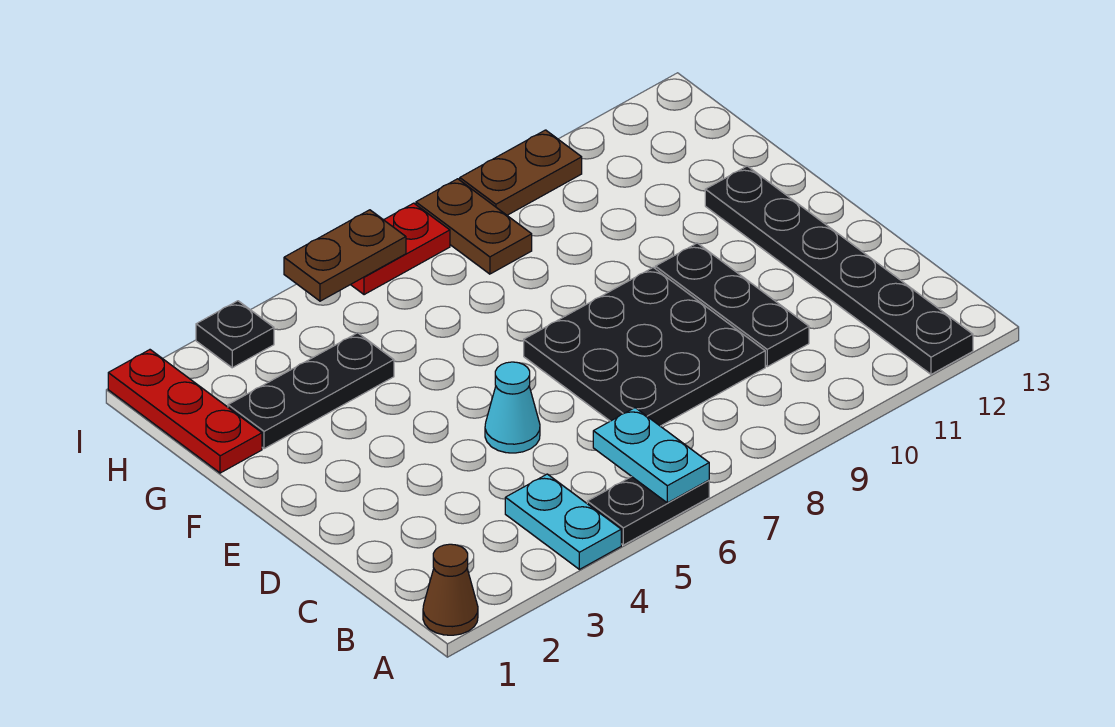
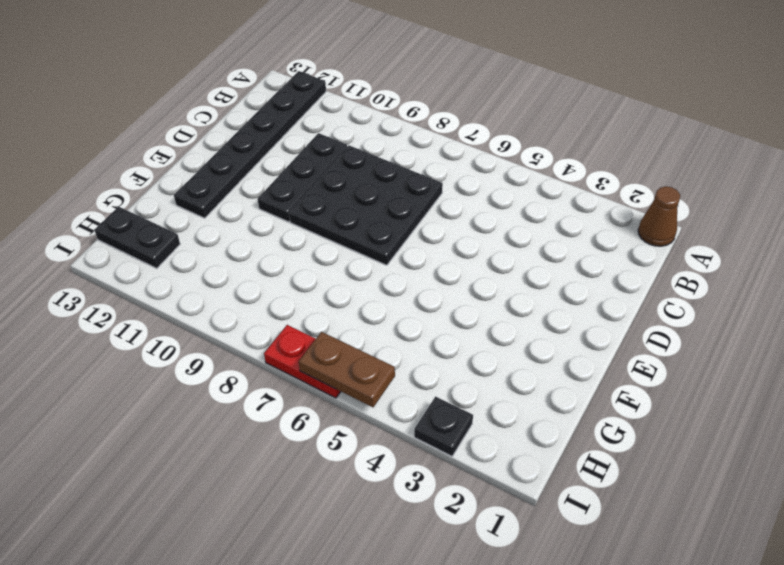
black 1x2 plate [94,207,180,268] -> black 1x2 plate moved to [587,477,709,545]
none -> cyan 1x2 plate [505,474,621,569]
none -> cyan 1x1 cone [485,362,540,453]
none -> red 1x3 plate [108,350,262,473]

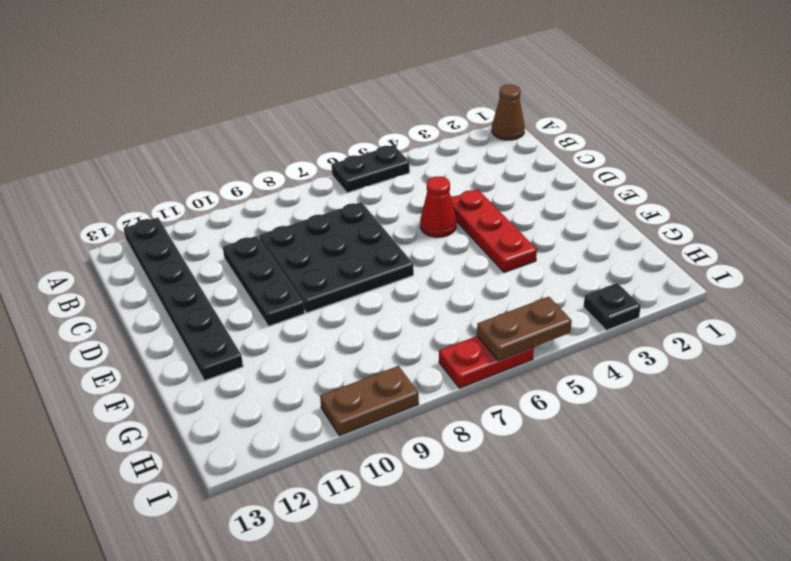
red 1x3 plate [451,189,537,272] -> red 1x3 plate moved to [108,350,262,473]
red 1x1 cone [420,176,456,237] -> cyan 1x1 cone [485,362,540,453]
none -> cyan 1x2 plate [505,474,621,569]
none -> black 1x3 plate [228,333,394,449]
none -> brown 1x2 plate [416,179,532,274]

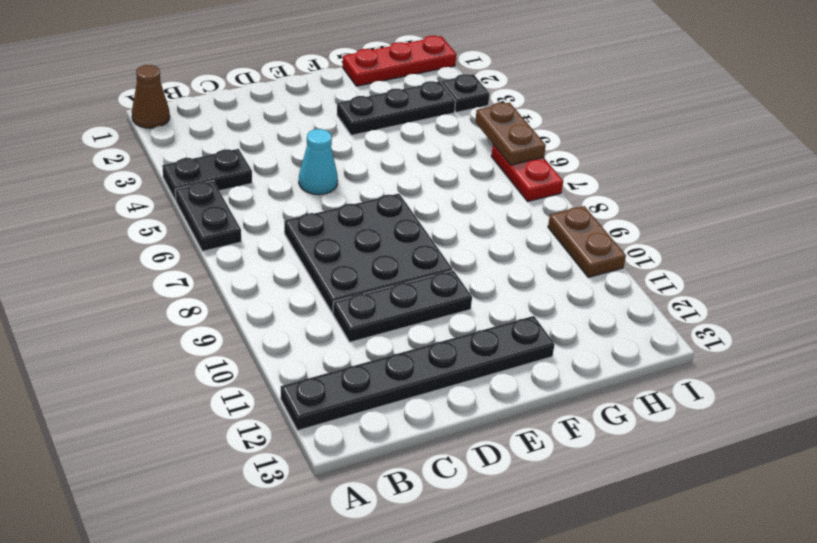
black 1x2 plate [162,149,252,200] -> cyan 1x2 plate [505,474,621,569]
black 1x3 plate [337,81,456,135] -> black 1x3 plate turned to [228,333,394,449]
none -> brown 1x2 plate [416,179,532,274]
none -> cyan 1x2 plate [593,408,709,503]

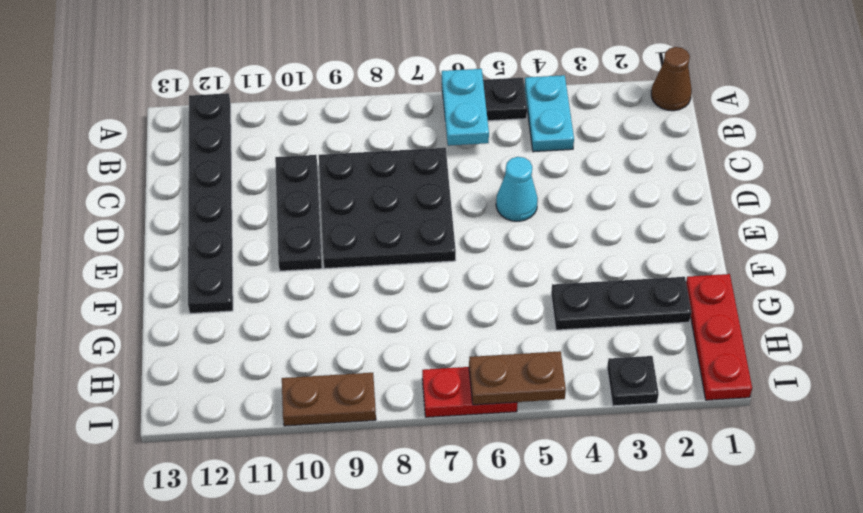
none -> brown 1x2 plate [416,179,532,274]

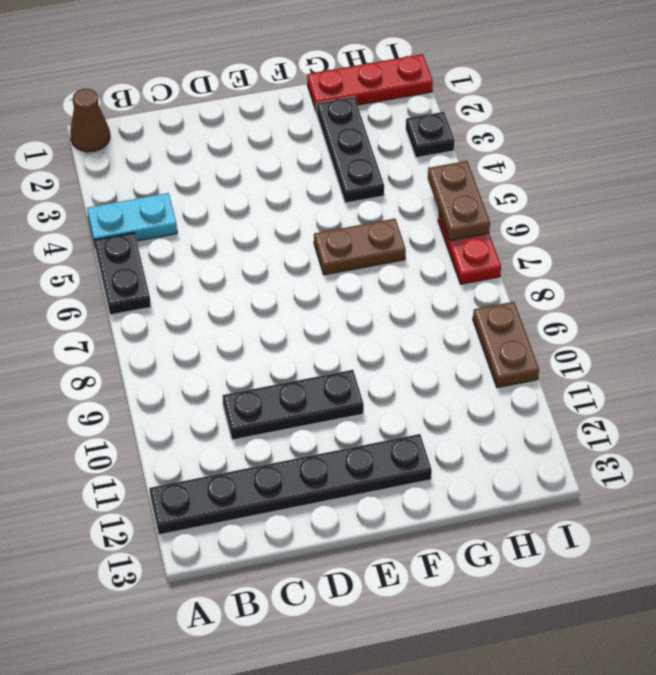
brown 1x2 plate [314,219,406,275] -> brown 1x2 plate moved to [416,179,532,274]
none -> black 3x3 plate [524,268,765,426]
none -> cyan 1x1 cone [485,362,540,453]
none -> cyan 1x2 plate [593,408,709,503]

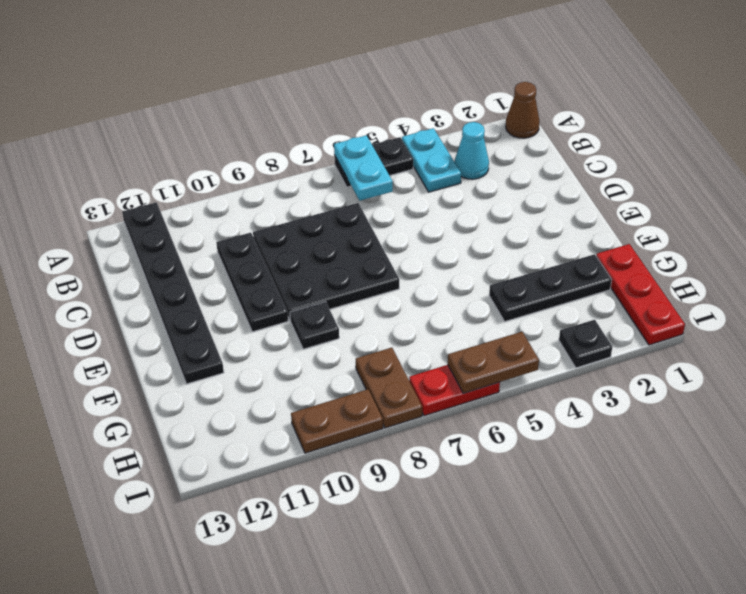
cyan 1x1 cone [455,122,489,179] -> cyan 1x1 cone moved to [485,362,540,453]
black 1x1 plate [290,302,339,349] -> none

